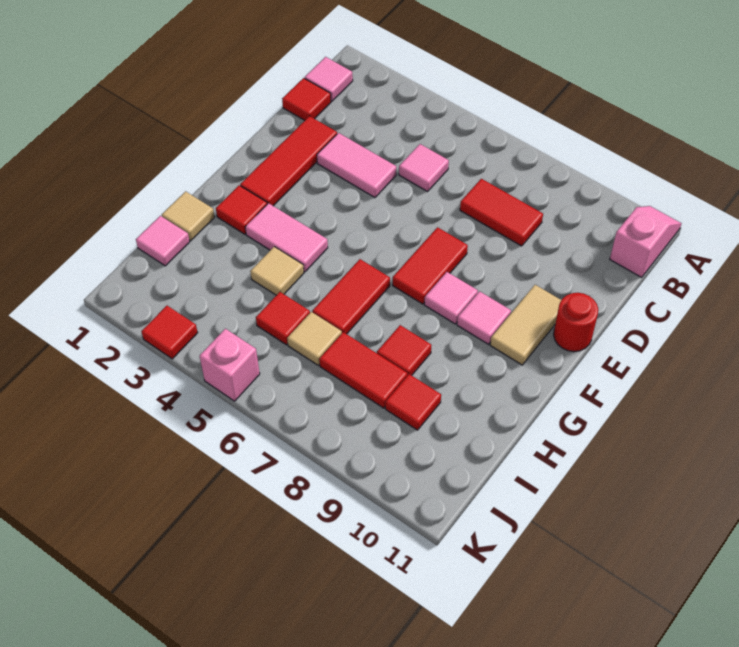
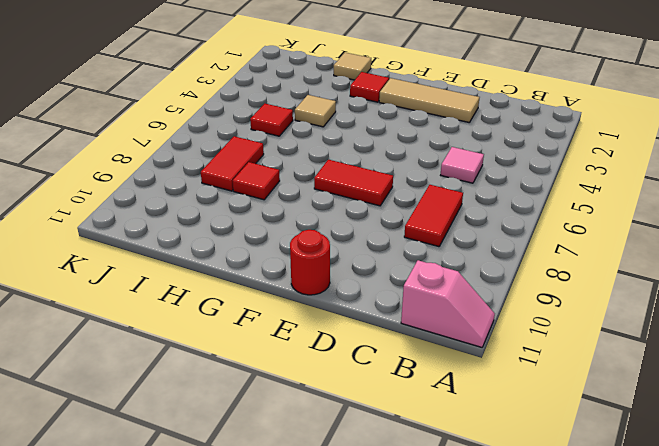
tan 1x3 tile [379,78,479,123] -> red 1x3 tile [240,116,337,206]
none -> pink 1x1 tile [305,57,353,101]
none -> red 1x1 tile [282,78,331,120]
none -> pink 1x2 tile [317,133,396,197]

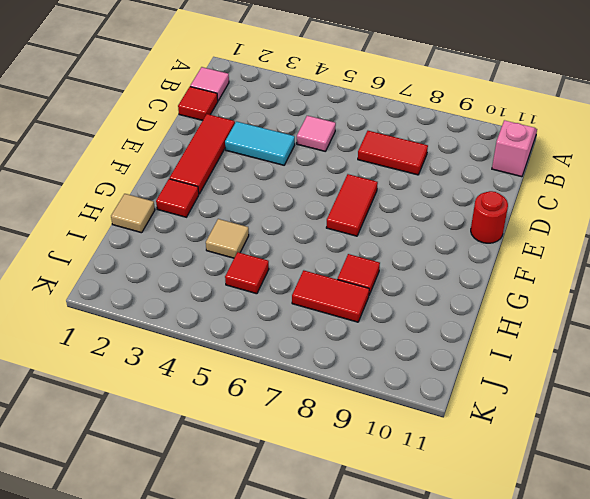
cyan 1x2 tile [225,121,295,165] -> pink 1x2 tile [317,133,396,197]
none -> tan 1x2 tile [490,285,561,365]
none -> pink 1x1 tile [424,272,478,324]
none -> pink 1x1 tile [457,291,511,344]

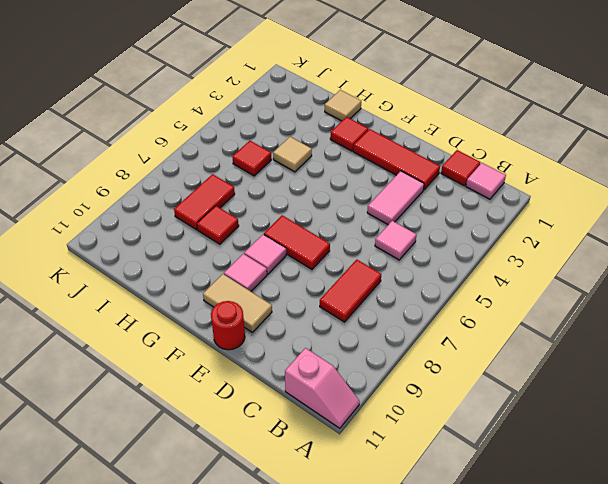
none -> pink 1x2 tile [245,203,328,272]
none -> red 1x2 tile [313,259,390,334]
none -> pink 1x1 tile [136,216,190,266]

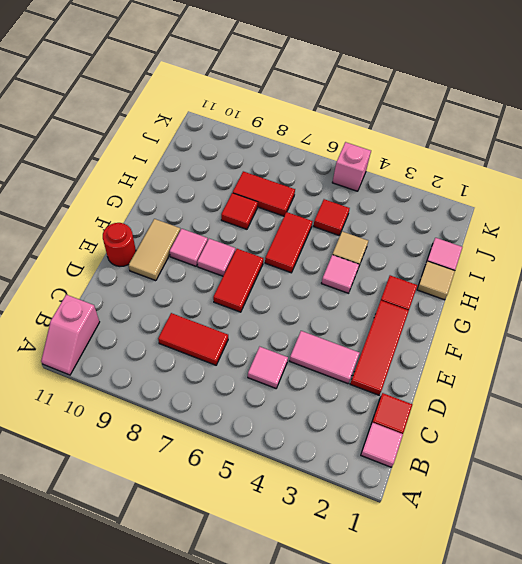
pink 1x1 tile [321,255,359,293] -> pink 1x2 tile [245,203,328,272]
none -> tan 1x1 tile [287,312,342,365]
none -> red 1x1 tile [385,374,441,430]
none -> red 1x1 tile [141,306,198,359]

